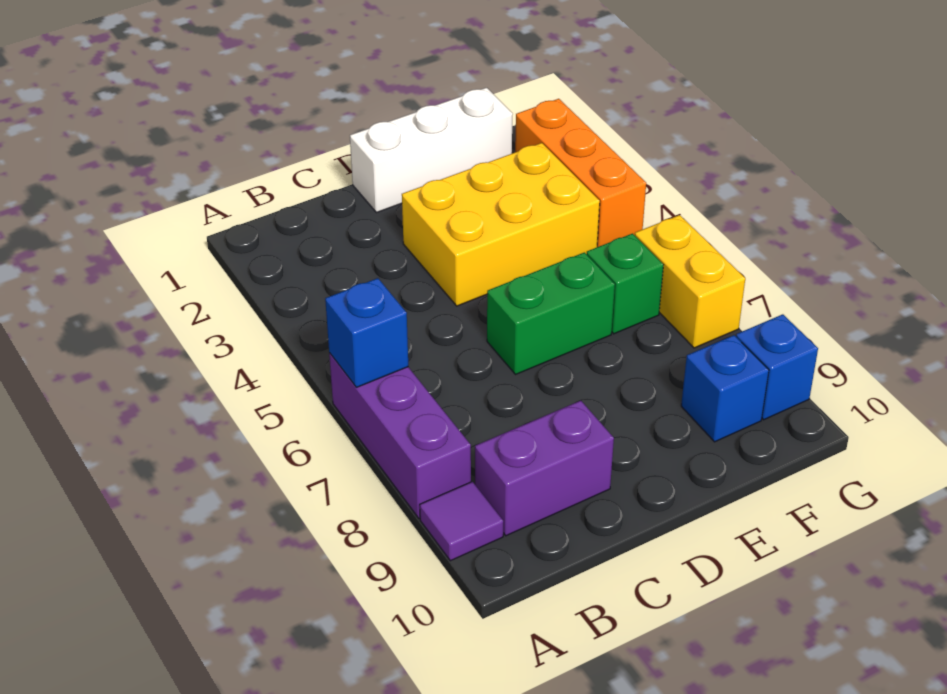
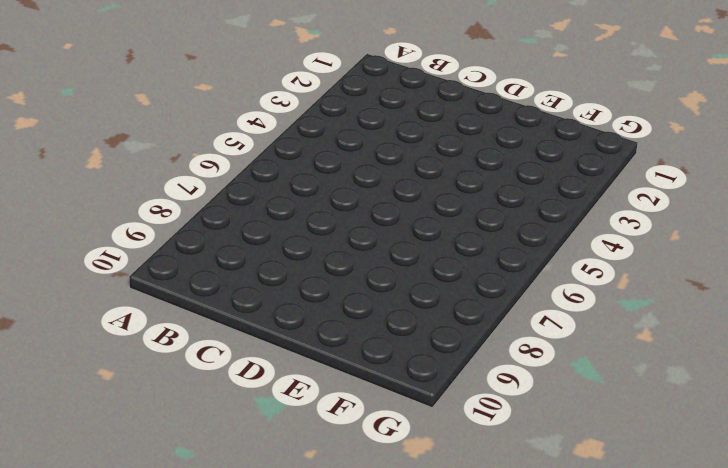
none -> purple 1x3 brick [329,353,471,518]
none -> purple 1x1 tile [420,482,503,561]
none -> purple 1x2 brick [475,401,614,536]

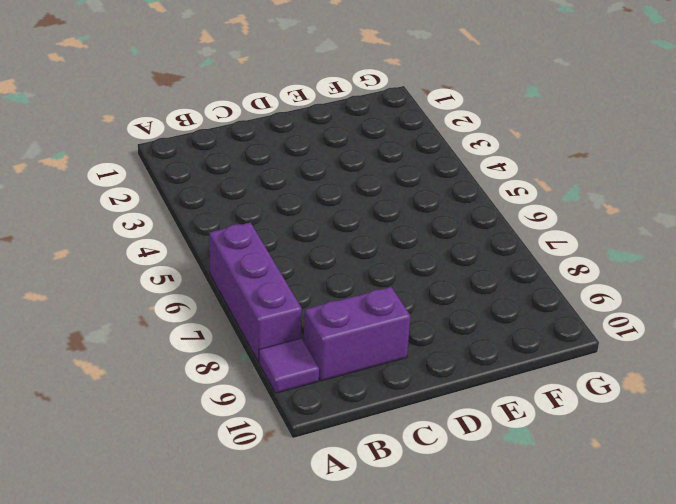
none -> white 1x3 brick [350,88,513,213]
none -> yellow 2x3 brick [402,143,600,306]
none -> green 1x2 brick [487,252,615,375]

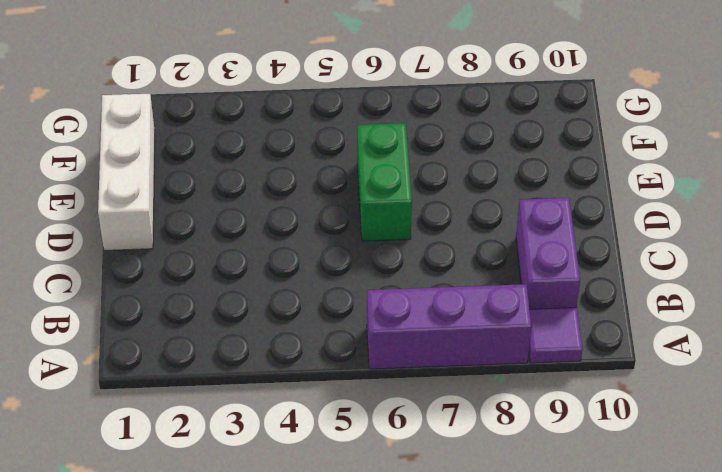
none -> yellow 2x3 brick [402,143,600,306]
none -> green 1x1 brick [587,234,663,334]
none -> blue 1x1 brick [681,335,769,442]

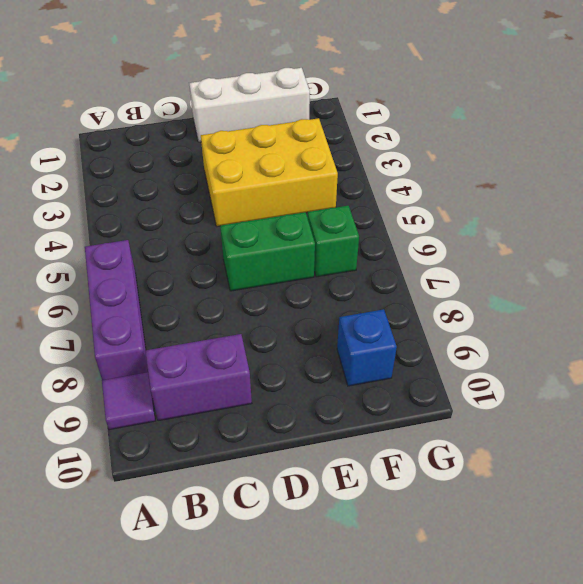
none -> orange 1x3 brick [515,99,646,247]
none -> yellow 1x2 brick [635,215,745,348]
none -> blue 1x1 brick [736,314,818,420]

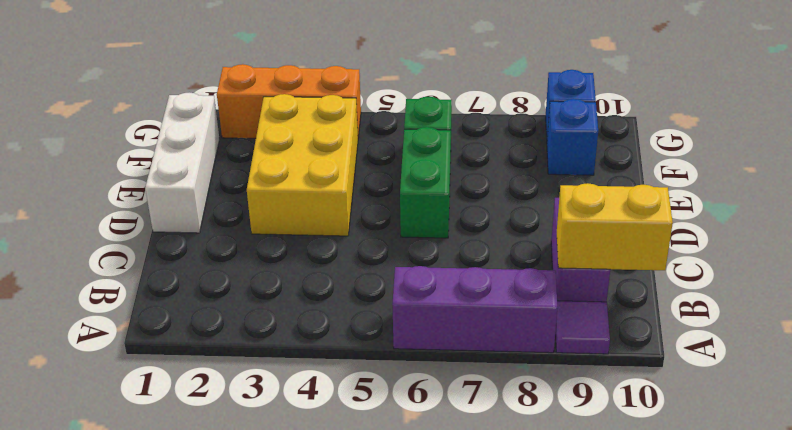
yellow 1x2 brick [557,183,673,270] -> yellow 1x2 brick moved to [635,215,745,348]
none -> blue 1x1 brick [325,278,408,387]

